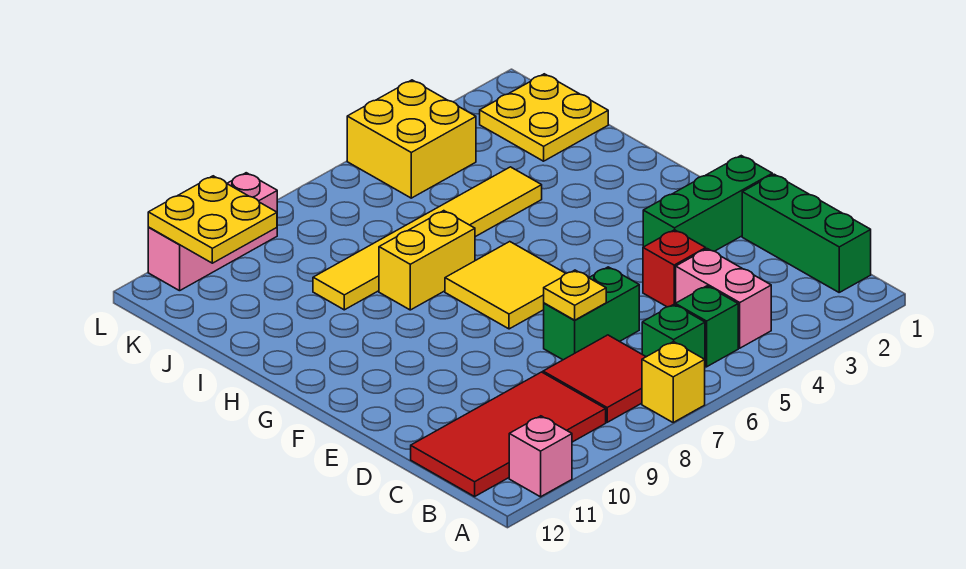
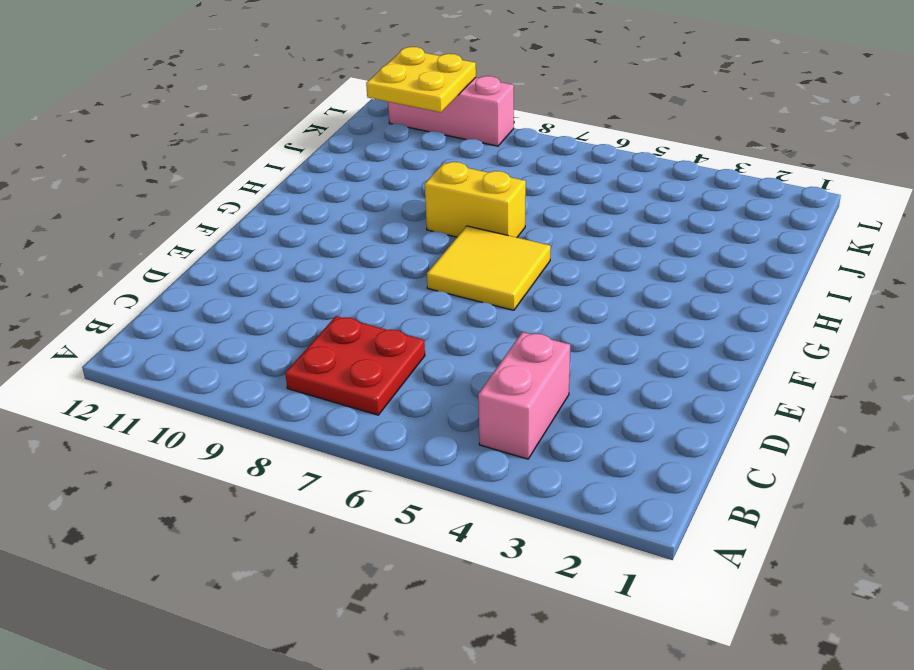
red 2x2 plate [285,316,425,415] -> red 2x2 tile [543,335,646,422]
none -> yellow 1x1 brick [642,342,705,422]
none -> pink 1x1 brick [509,416,572,497]
none -> green 1x3 brick [742,174,871,292]

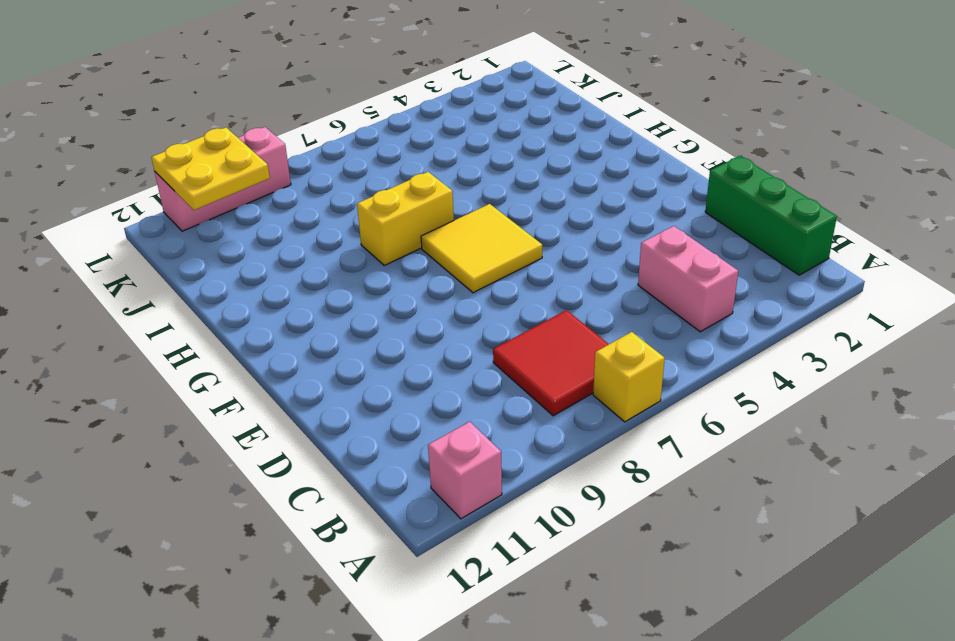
none -> green 1x1 brick [675,286,738,367]
none -> green 1x1 brick [642,305,705,360]
none -> red 2x4 tile [411,372,606,497]

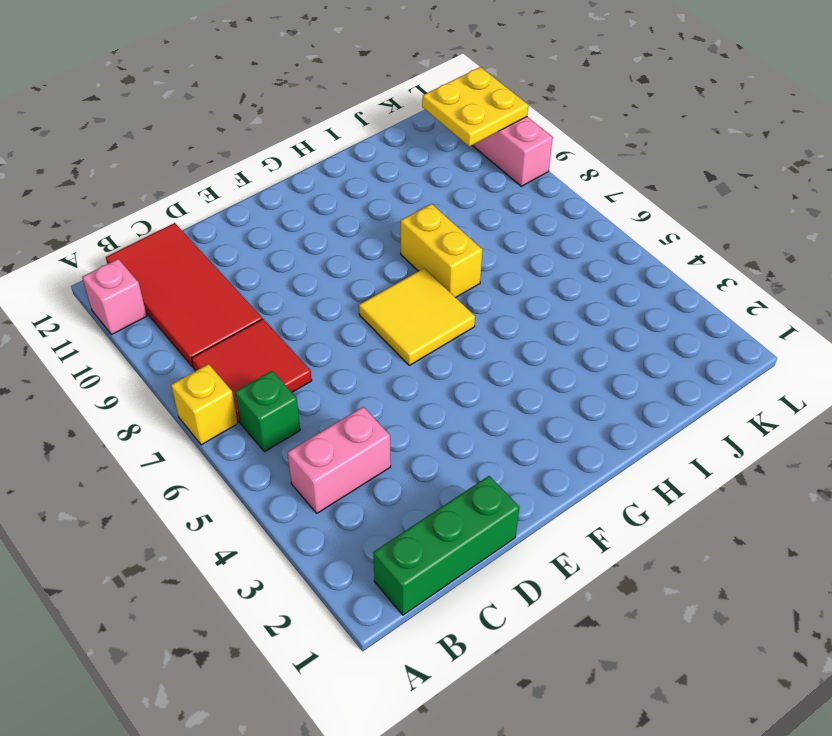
none -> green 1x1 brick [675,286,738,367]
none -> red 1x1 brick [643,230,706,307]
none -> green 1x2 brick [544,267,639,360]

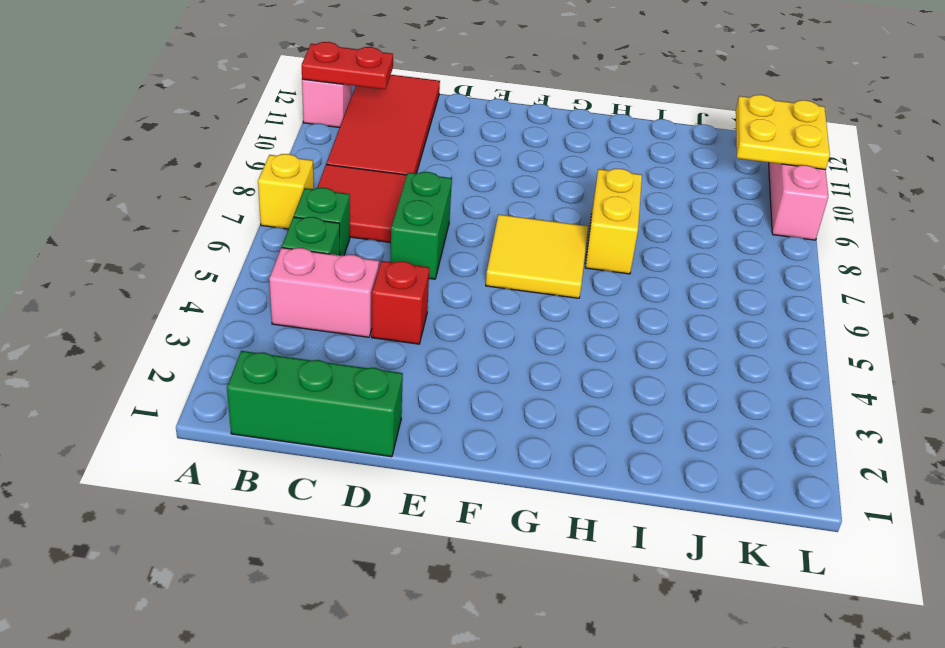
red 1x2 plate [302,42,393,90] -> none
none -> green 1x3 brick [643,156,772,251]
none -> yellow 1x6 tile [313,167,542,310]
none -> yellow 2x2 plate [480,74,608,161]

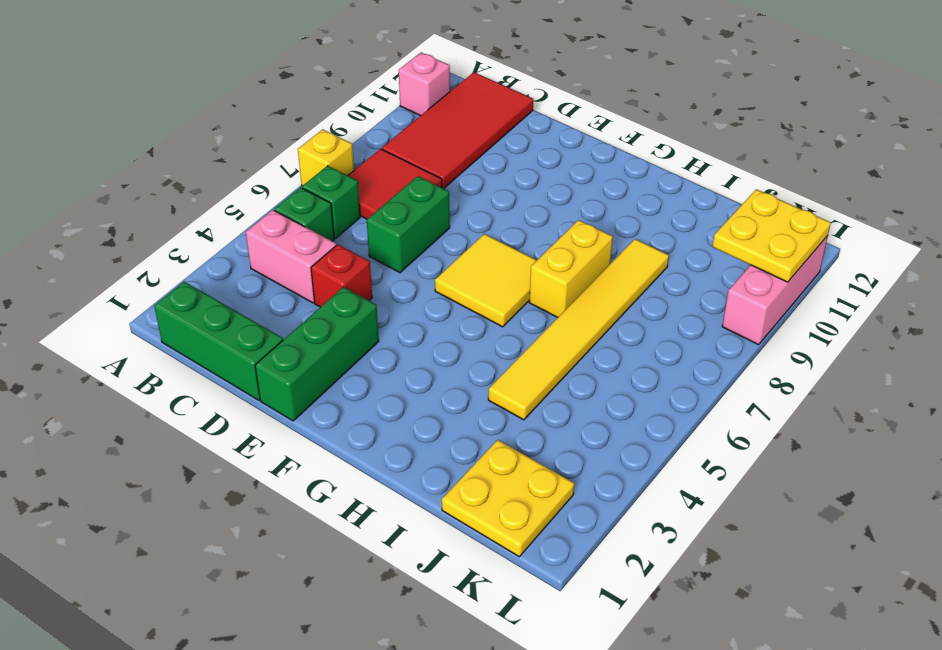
none -> yellow 2x2 brick [347,80,476,198]
none -> yellow 1x1 plate [544,270,606,320]

